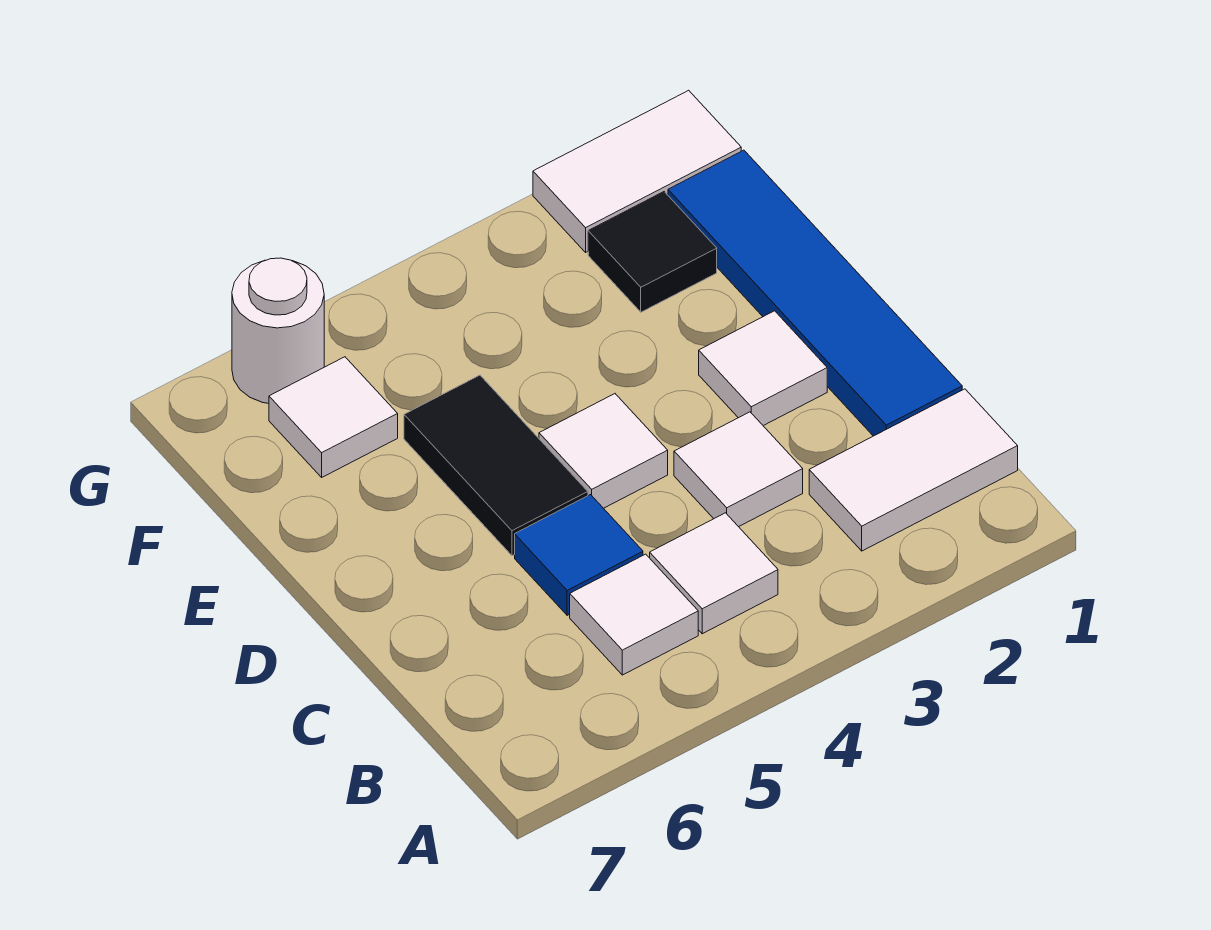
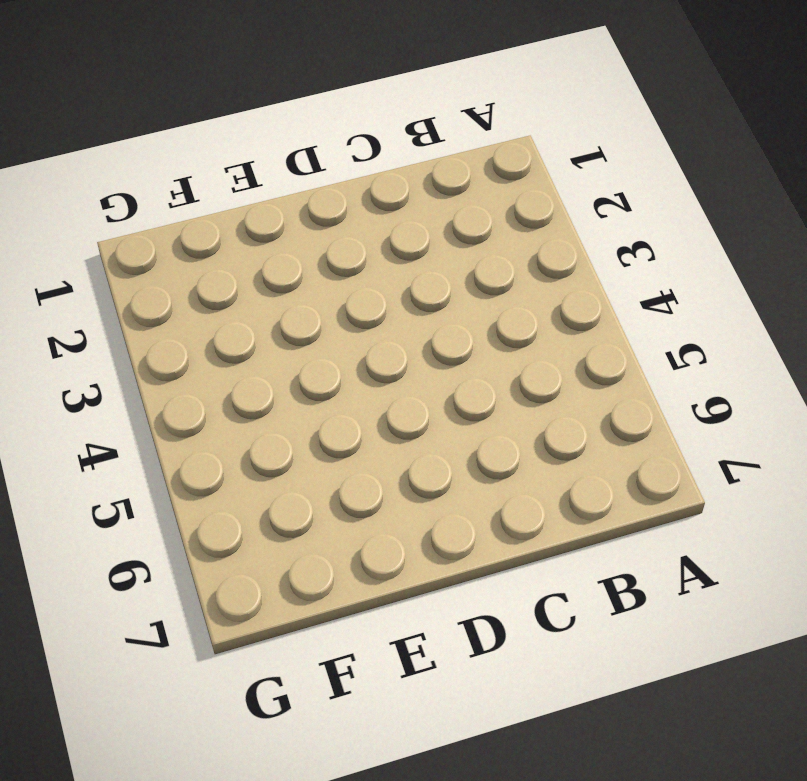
none -> white 1x2 tile [809,389,1018,551]
none -> white 1x1 tile [650,513,778,634]
none -> white 1x1 tile [570,554,698,675]

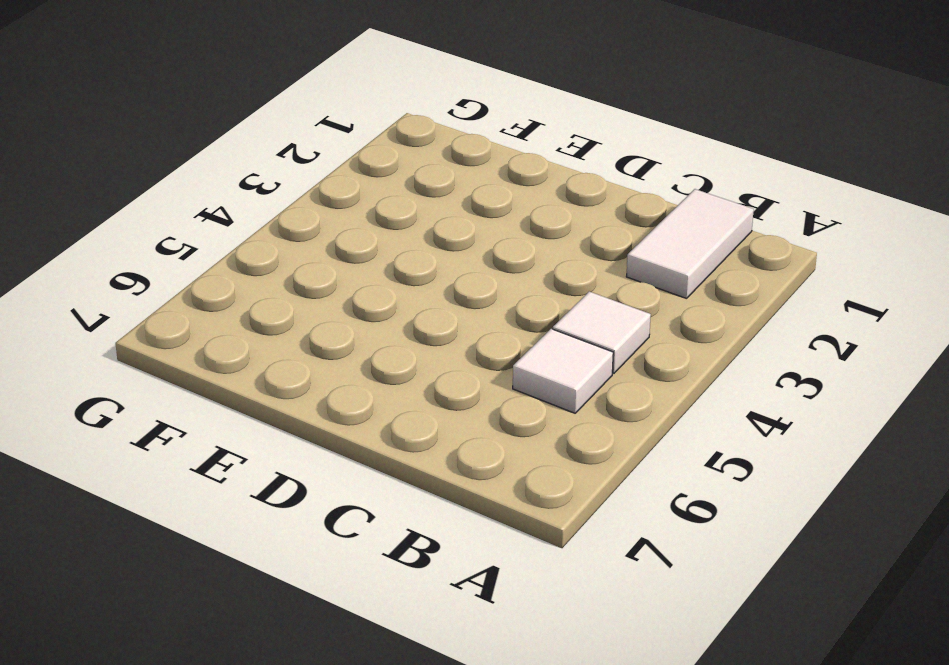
none -> blue 1x4 tile [668,150,962,436]
none -> white 1x1 tile [674,412,803,527]
none -> blue 1x1 tile [515,495,643,615]

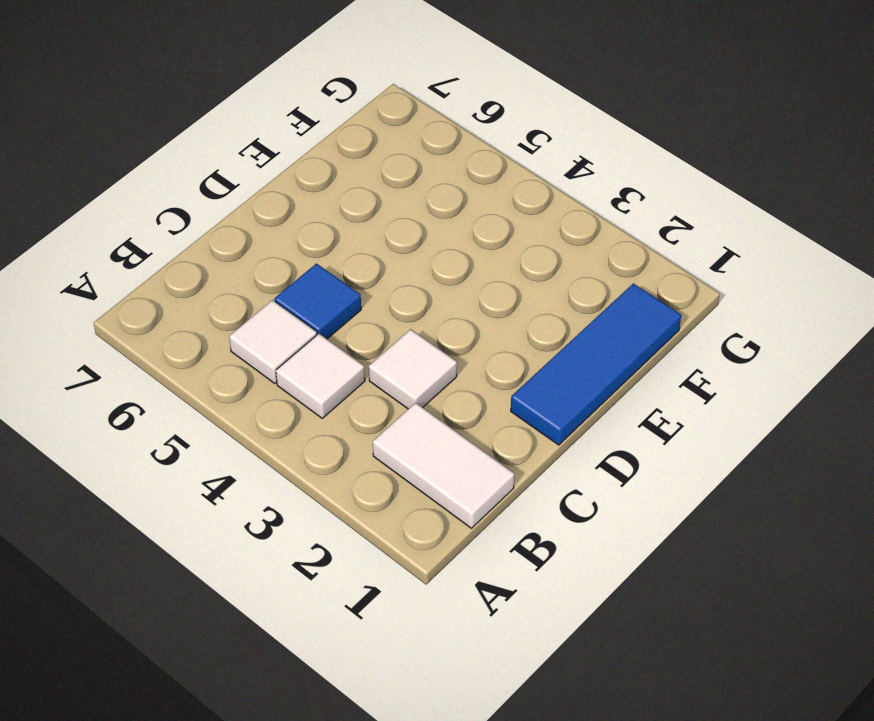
blue 1x3 tile [511,283,681,445] -> blue 1x4 tile [668,150,962,436]
none -> white 1x1 tile [699,311,827,426]
none -> white 1x1 tile [539,394,668,508]
none -> black 1x2 tile [404,375,588,556]

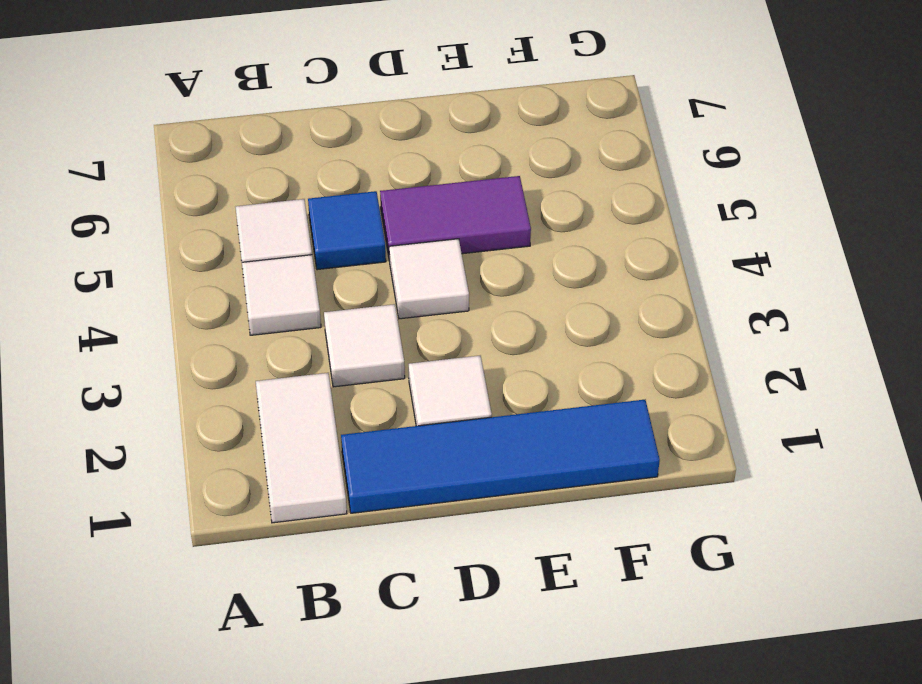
purple 1x2 tile [380,176,531,261] -> black 1x2 tile [404,375,588,556]
none -> black 1x1 tile [588,192,717,312]
none -> white 1x1 tile [269,357,398,477]
none -> white 1x2 tile [533,90,741,252]

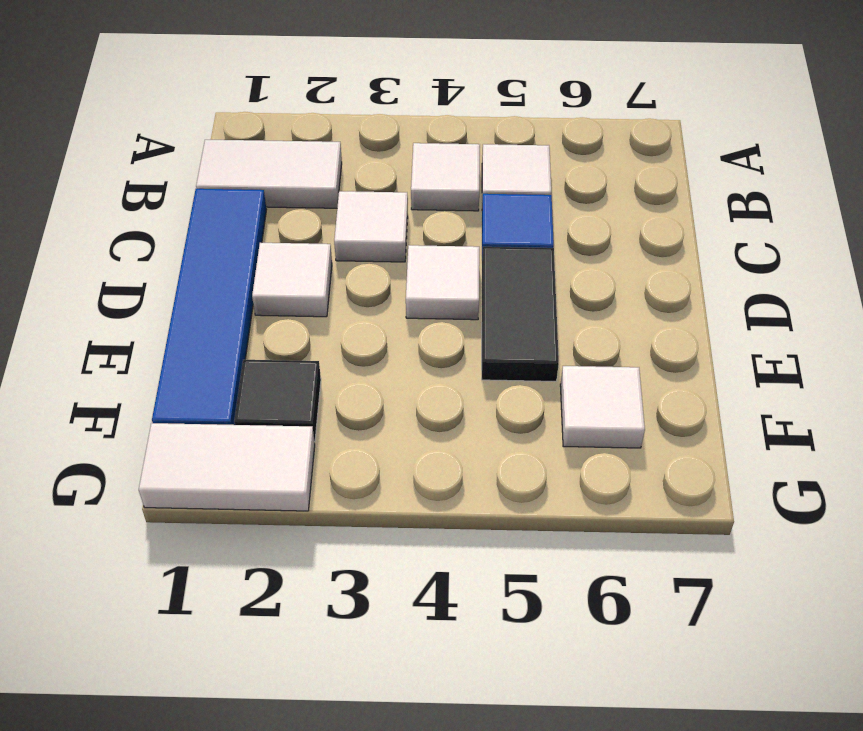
none -> white 1x1 round brick [232,258,324,403]

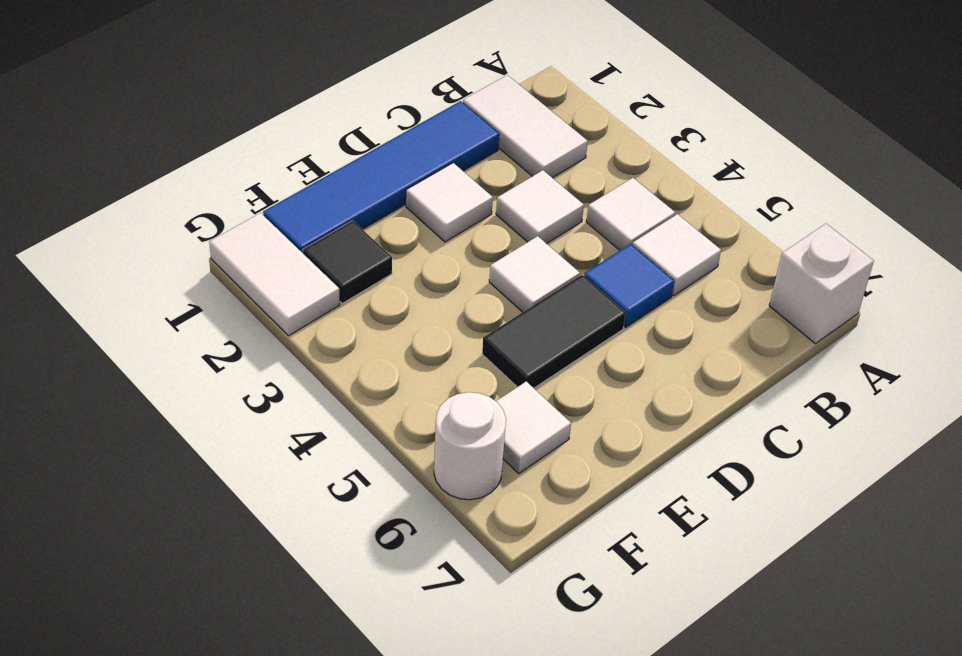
white 1x1 brick [769,224,874,344] -> none

